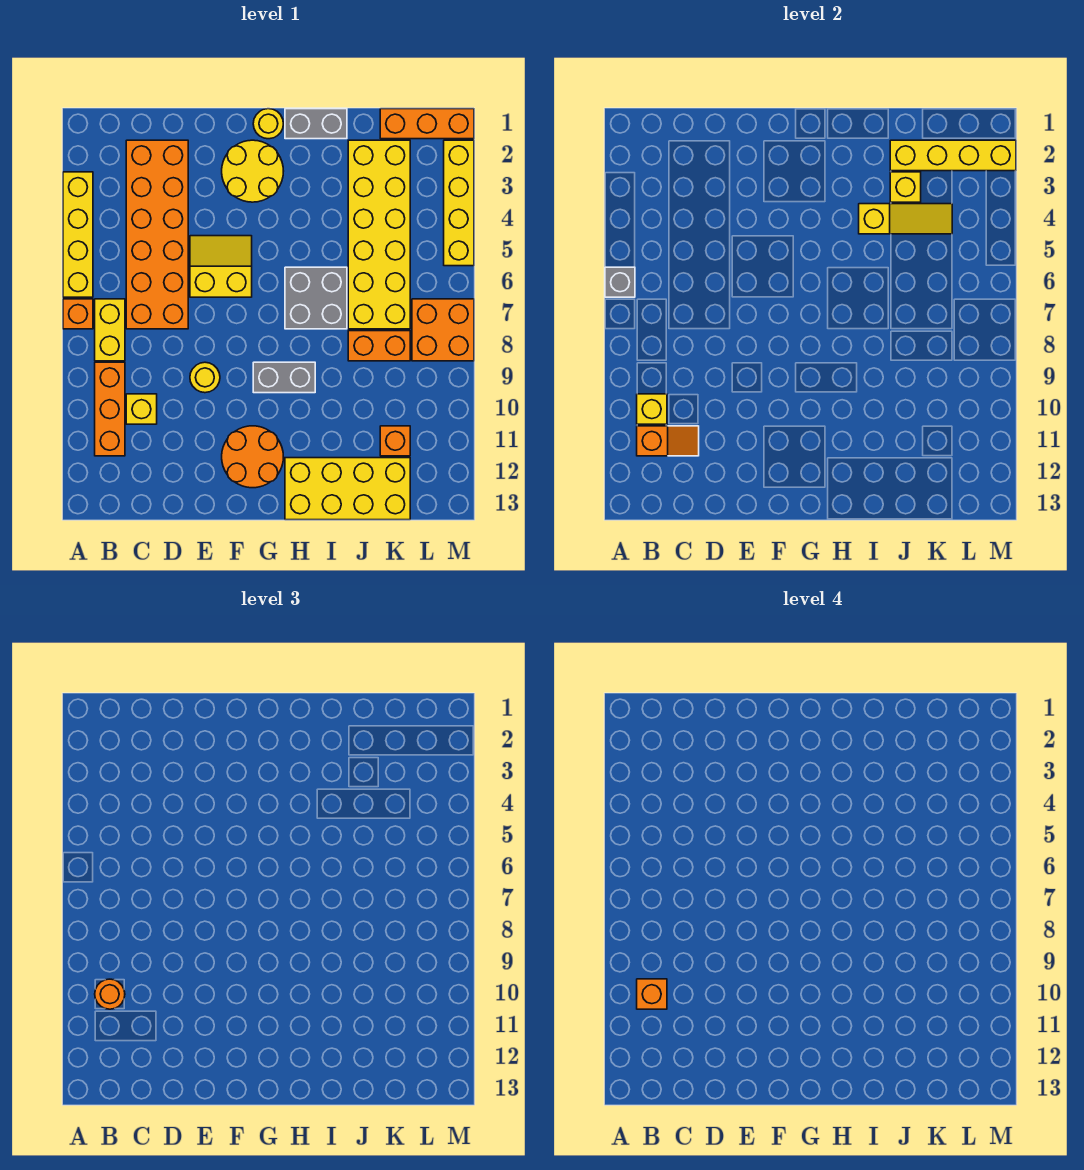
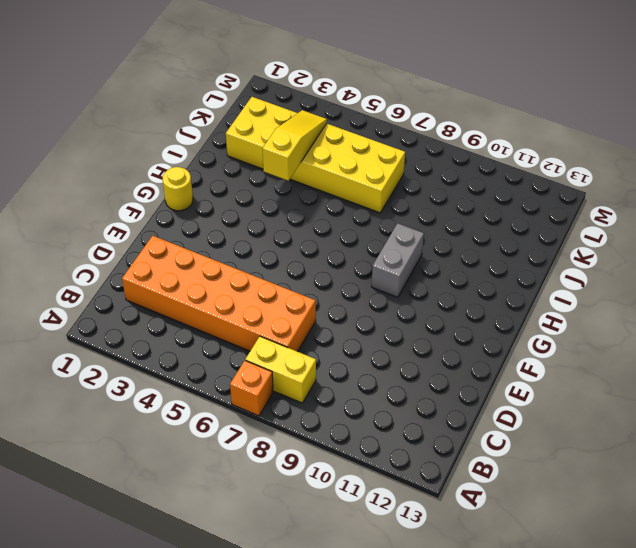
none -> yellow 1x4 brick [63,172,93,297]
none -> orange 1x3 brick [95,362,125,456]
none -> yellow 1x1 brick [126,394,157,424]

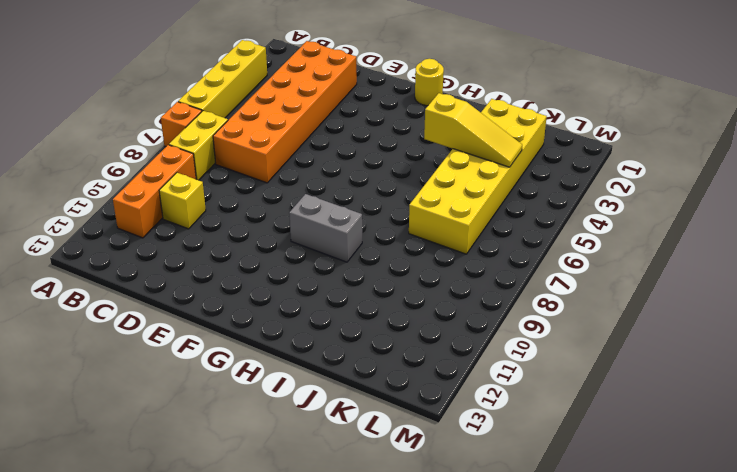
none -> yellow 2x2 slope [190,236,252,297]
none -> yellow 1x1 round brick [190,362,220,393]
none -> yellow 2x2 round brick [222,140,283,202]

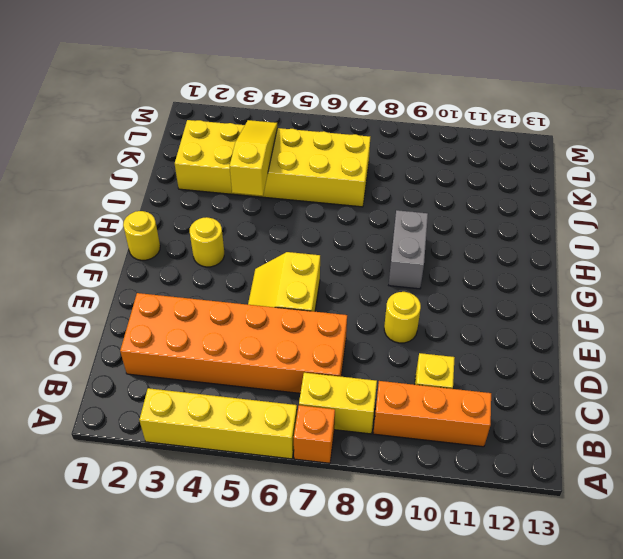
yellow 1x1 round brick [190,217,224,267] -> yellow 2x2 round brick [222,140,283,202]
none -> orange 2x2 round brick [222,426,283,488]
none -> grey 1x2 brick [285,109,347,139]
none -> grey 2x2 brick [285,267,347,329]

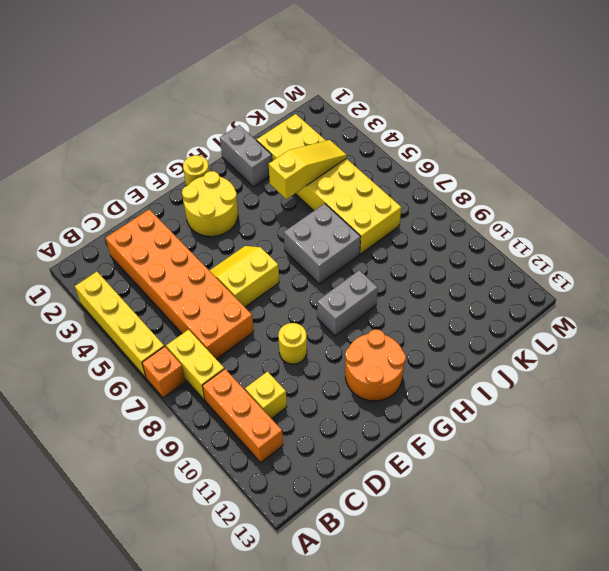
grey 1x2 brick [220,125,272,187] -> grey 1x2 brick turned to [285,109,347,139]
none -> yellow 2x4 brick [285,458,410,520]
none -> orange 1x2 brick [348,331,410,361]
none -> orange 1x3 brick [380,109,474,139]

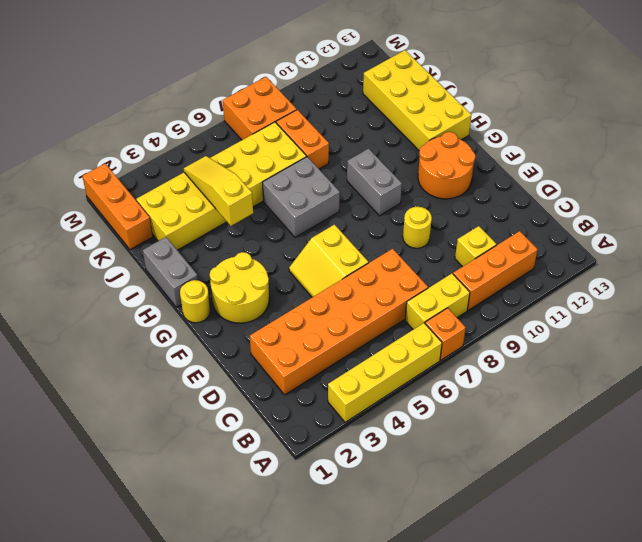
none -> orange 1x1 brick [380,426,410,456]
none -> yellow 1x4 brick [444,140,474,266]
none -> grey 1x1 brick [605,267,635,297]

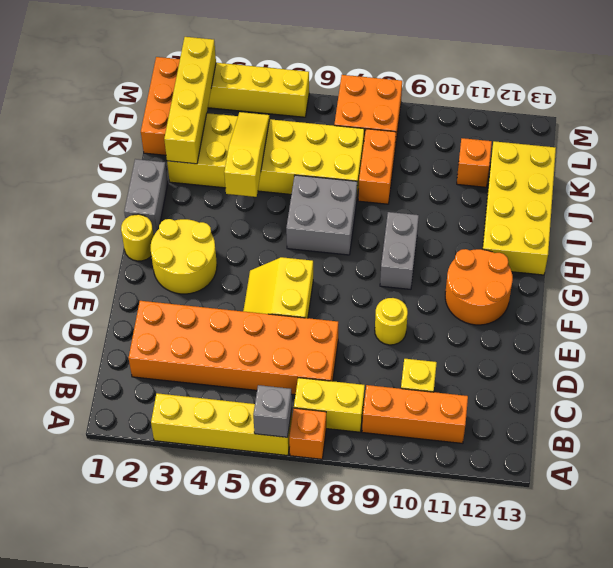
none -> yellow 1x1 brick [637,394,667,424]
none -> orange 1x2 slope [637,426,699,456]
none -> yellow 1x1 brick [890,172,921,202]

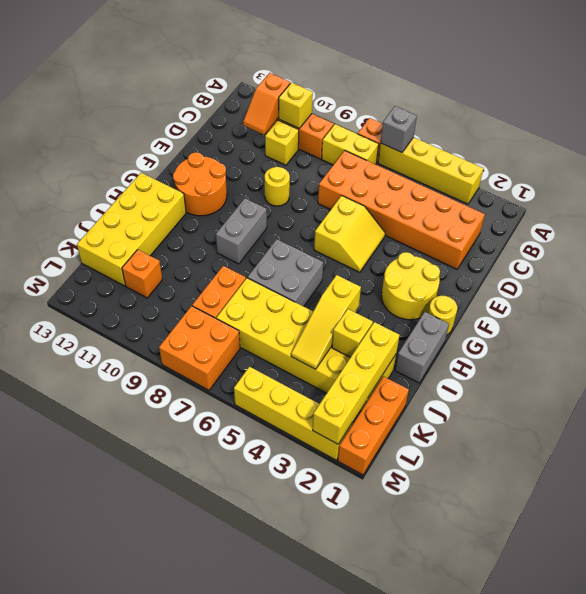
none -> orange 1x1 round brick [95,979,125,1009]
none -> orange 1x1 brick [637,979,667,1009]

